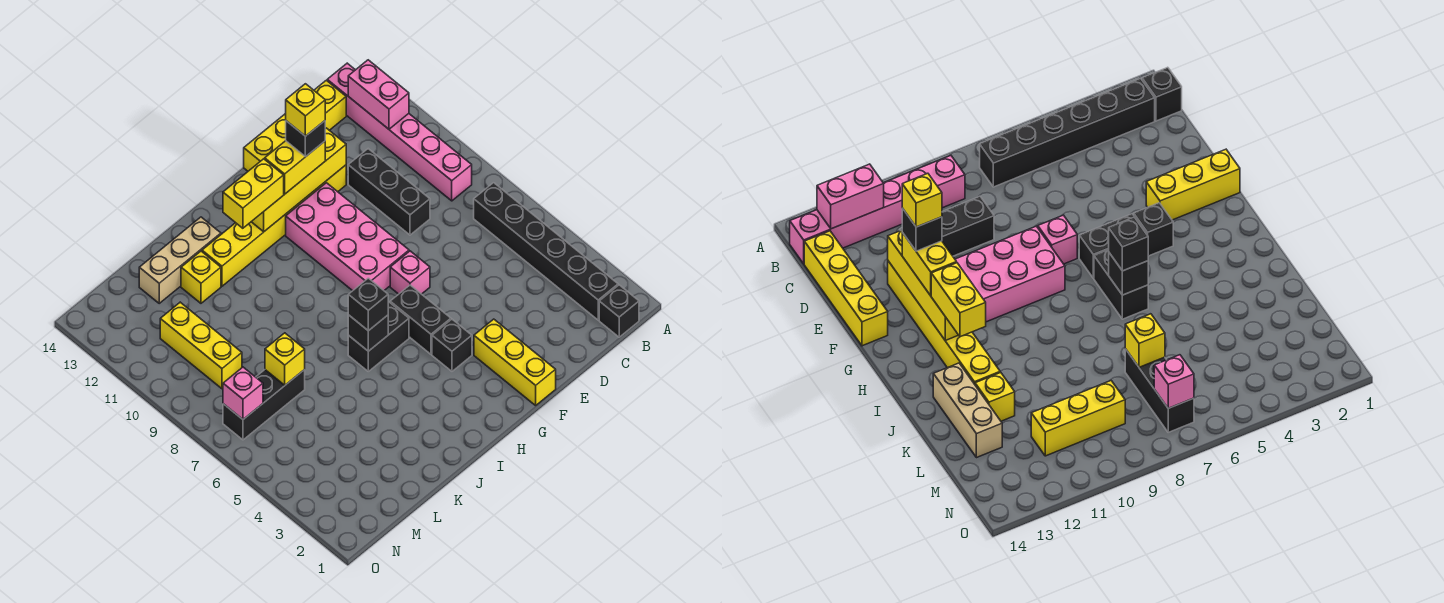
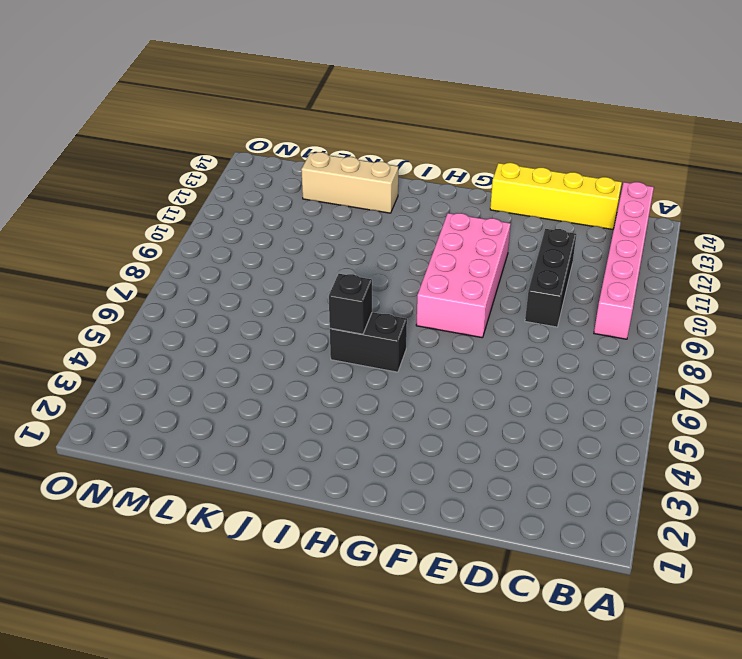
none -> black 1x1 brick [599,285,639,337]
none -> black 1x6 brick [474,183,618,320]
none -> yellow 1x6 brick [202,165,346,286]

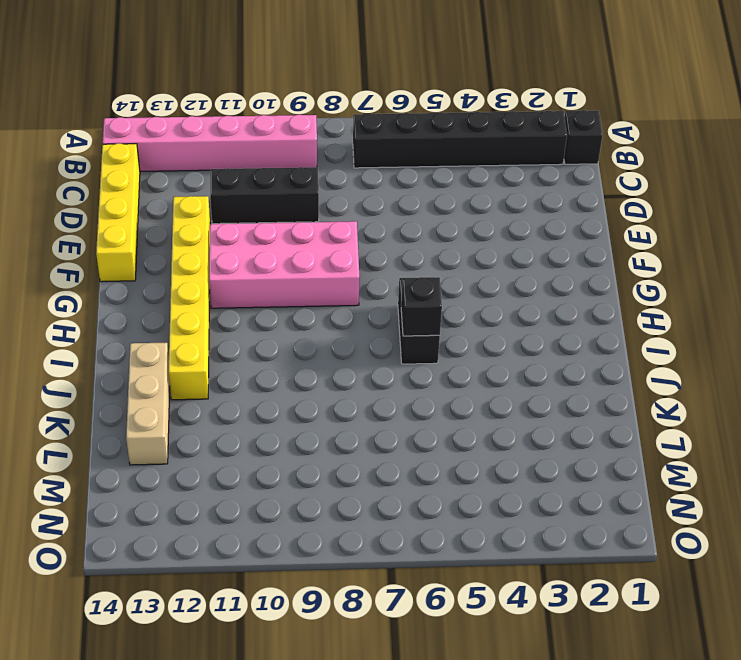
none -> yellow 1x3 brick [474,319,556,405]
none -> pink 1x1 brick [390,251,430,294]
none -> black 1x1 brick [432,319,472,371]

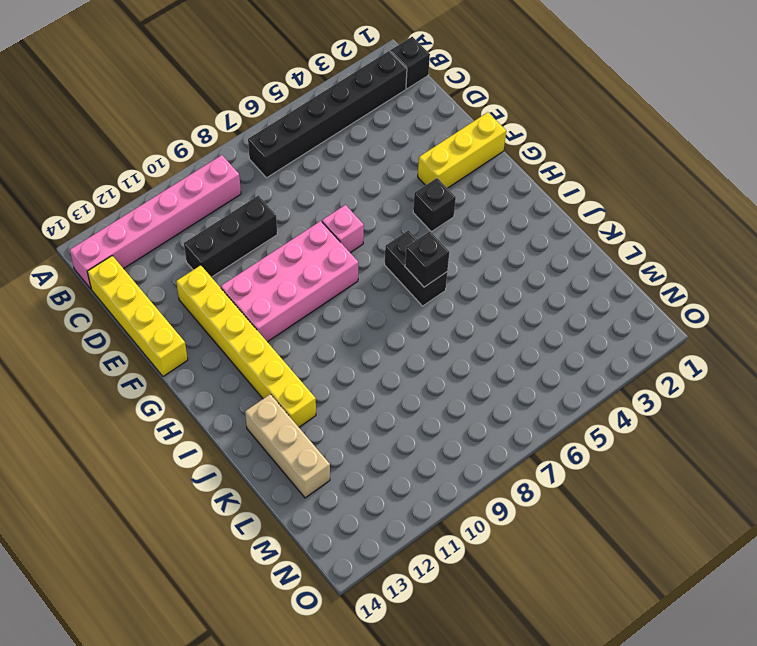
none -> black 1x2 brick [390,285,451,354]
none -> yellow 1x1 brick [181,251,221,303]
none -> black 1x3 brick [223,370,305,440]

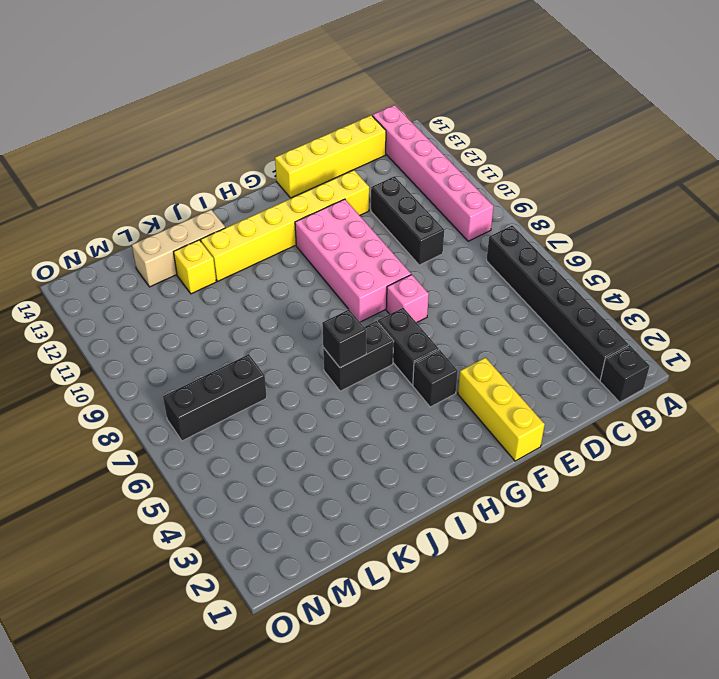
none -> yellow 1x3 brick [160,302,242,389]
none -> pink 1x2 brick [348,60,409,129]
none -> yellow 1x4 brick [251,128,346,232]

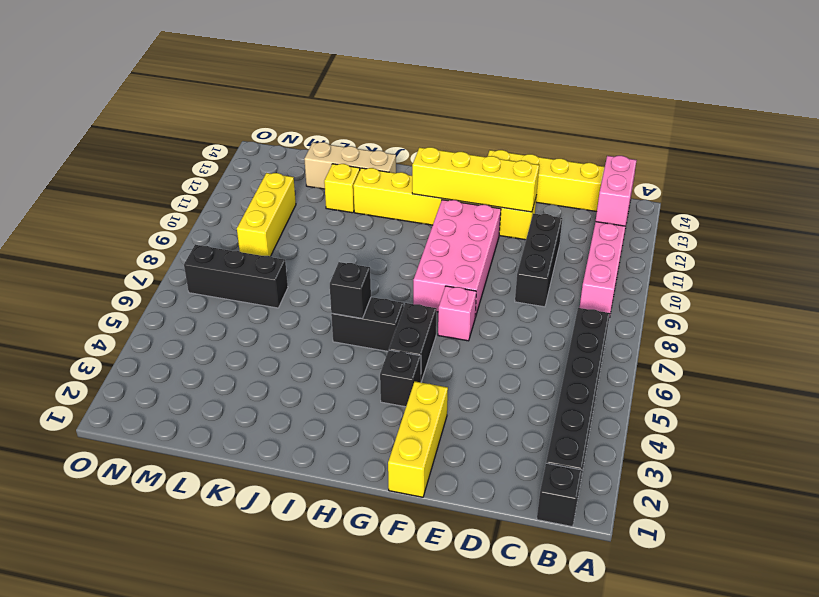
none -> yellow 1x1 brick [265,333,305,385]
none -> pink 1x1 brick [223,367,263,419]
none -> yellow 1x2 brick [265,141,325,194]

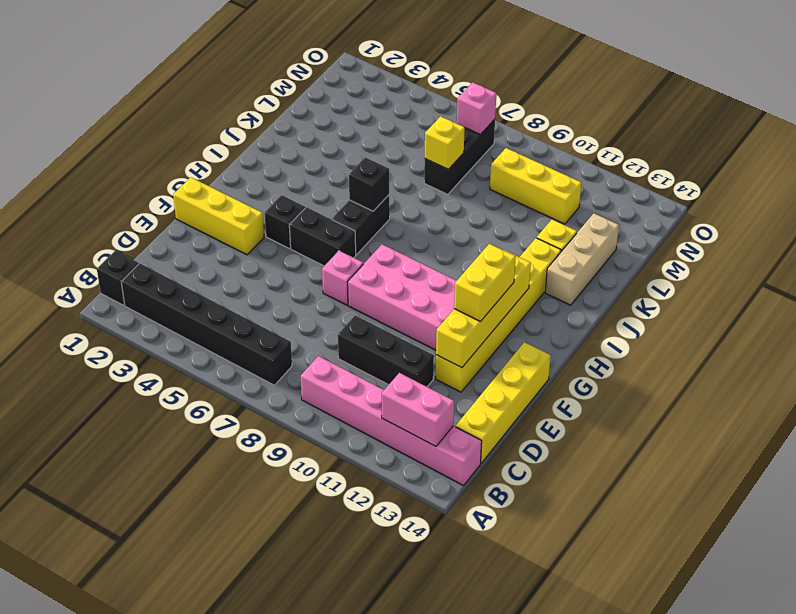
none -> yellow 1x2 brick [223,159,284,228]
none -> black 1x1 brick [348,278,388,331]
none -> black 1x1 brick [286,121,325,157]

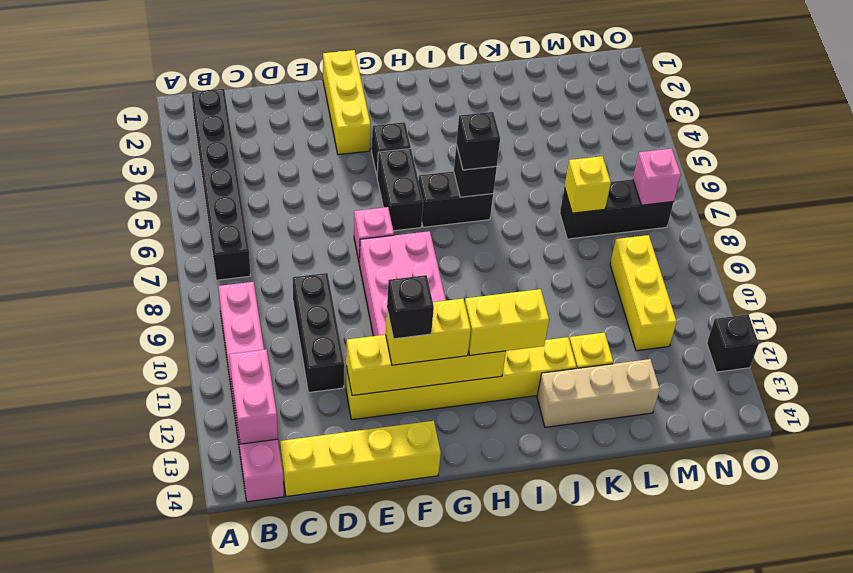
black 1x1 brick [707,315,759,372] -> black 1x1 brick moved to [599,285,639,337]
none -> yellow 1x1 brick [286,84,325,136]

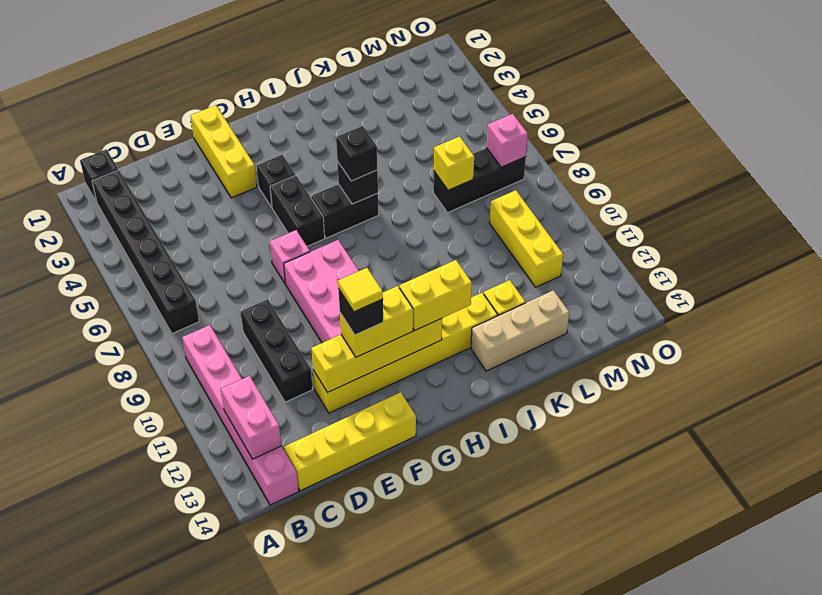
yellow 1x1 tile [338,268,383,312] -> yellow 1x1 brick [286,84,325,136]

